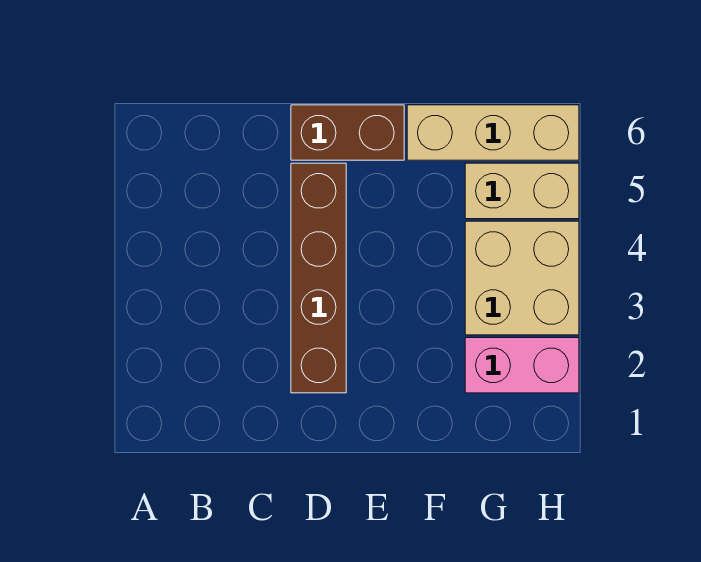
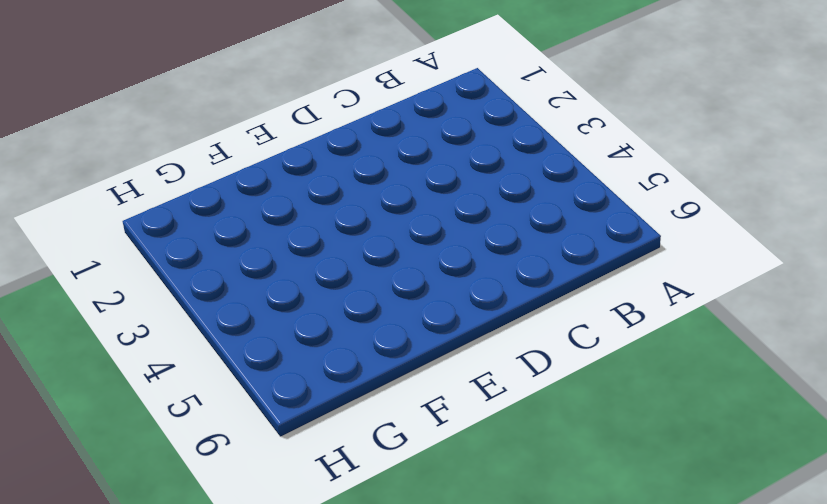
none -> brown 1x4 brick [291,163,346,393]
none -> brown 1x2 brick [291,105,404,160]

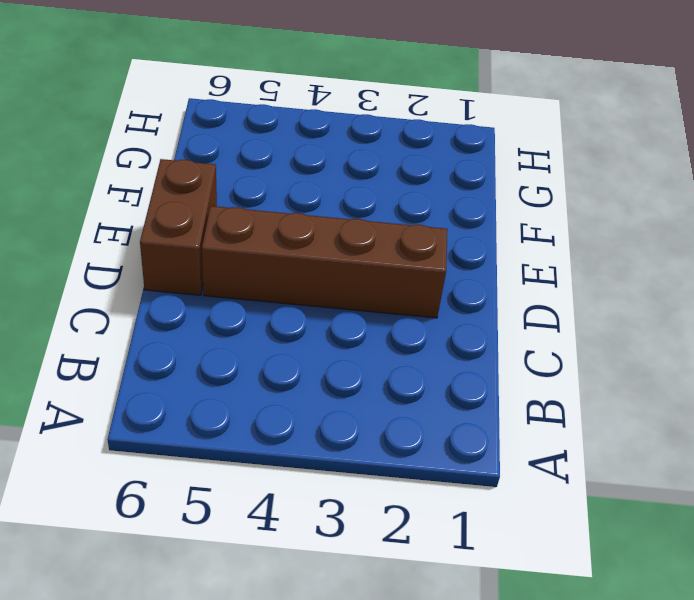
none -> tan 1x3 brick [407,105,579,160]
none -> pink 1x2 brick [465,338,579,393]

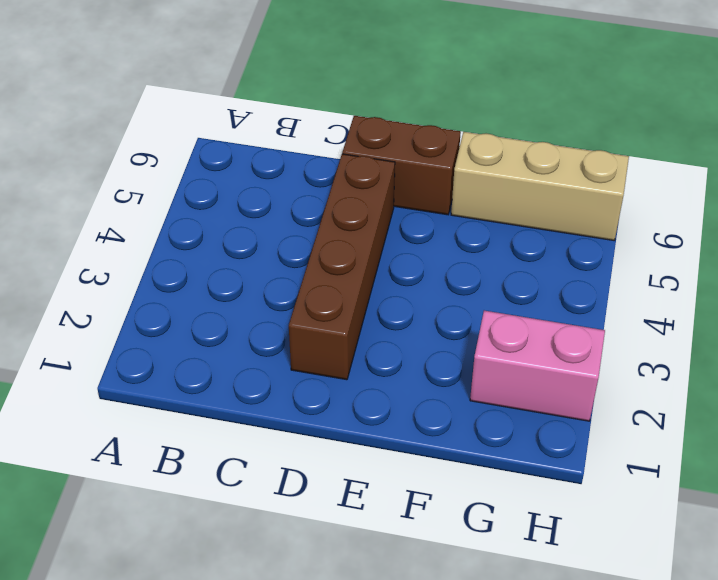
none -> tan 2x2 brick [465,221,579,335]
none -> tan 1x2 brick [465,163,579,219]

